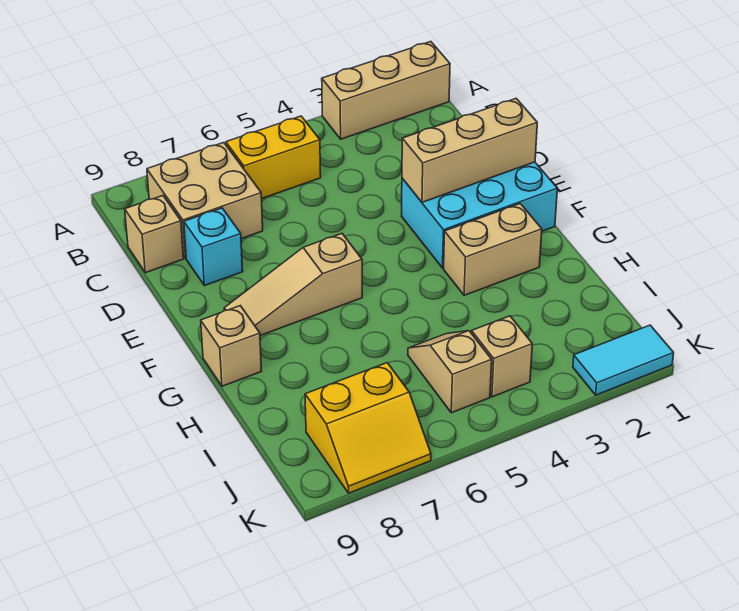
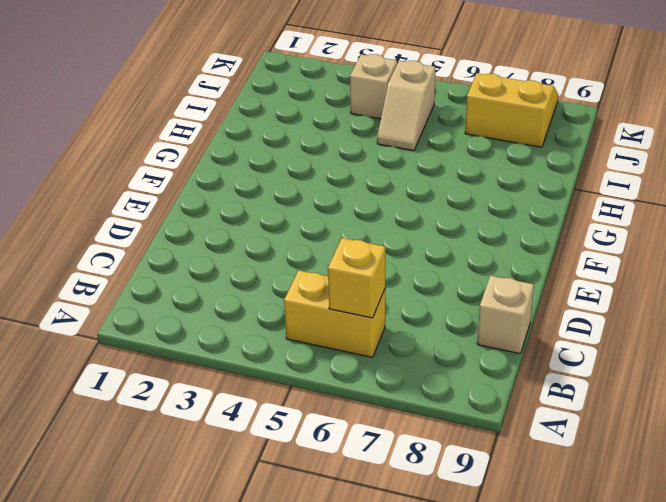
yellow 1x1 brick [328,238,385,318] -> none
none -> tan 1x3 brick [322,42,450,139]
none -> tan 2x2 brick [147,143,263,258]
none -> cyan 1x1 brick [184,208,243,286]

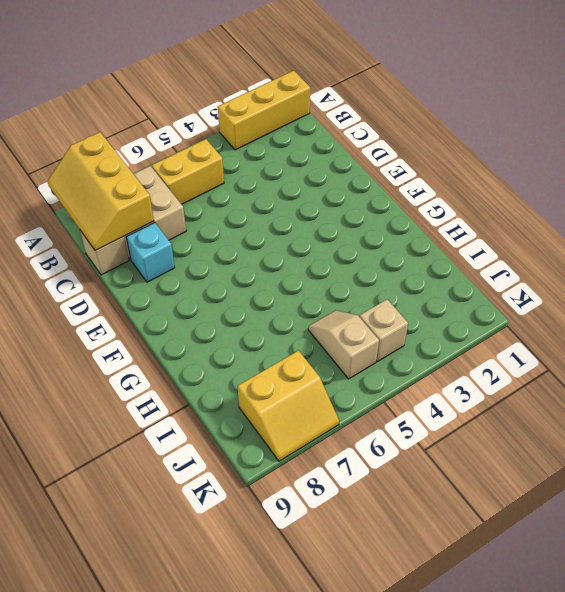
yellow 1x3 brick [218,71,310,150] -> tan 1x3 brick [322,42,450,139]
yellow 2x3 slope [47,132,154,251] -> none
none -> cyan 2x3 brick [401,162,557,268]
none -> tan 1x3 slope [224,234,362,336]
none -> tan 1x2 brick [444,204,542,295]

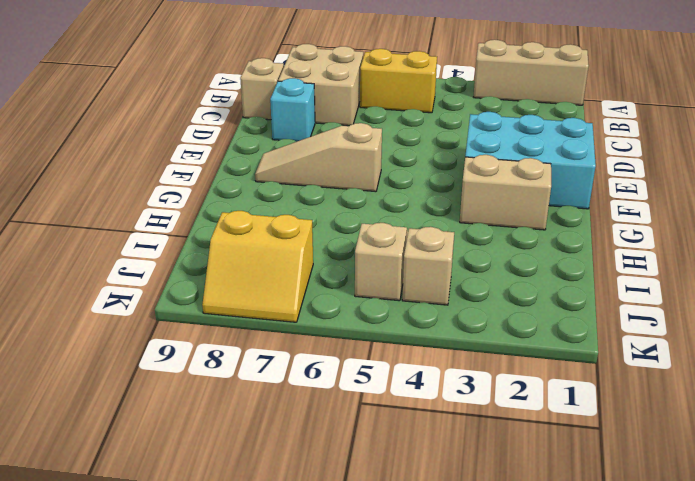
none -> tan 1x1 brick [201,306,261,386]
none -> cyan 1x2 tile [573,325,674,395]
none -> tan 1x3 brick [402,99,537,202]

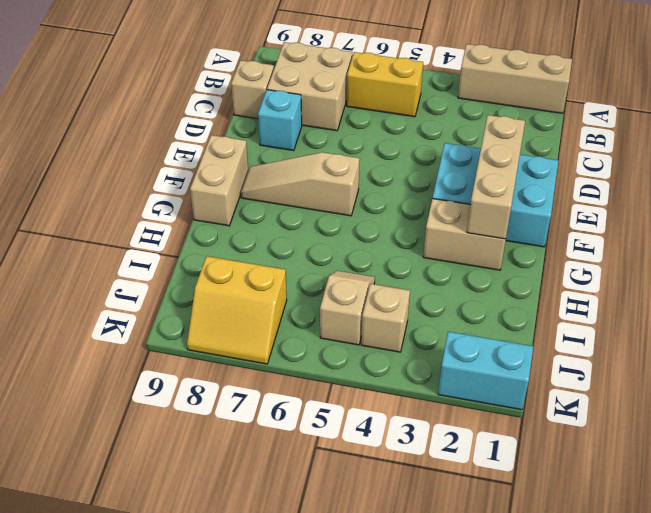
tan 1x3 brick [467,115,525,239] -> tan 1x3 brick turned to [402,99,537,202]
tan 1x2 brick [190,135,248,226] -> tan 1x1 brick [201,306,261,386]
cyan 1x2 brick [438,332,533,410] -> cyan 1x2 tile [573,325,674,395]

